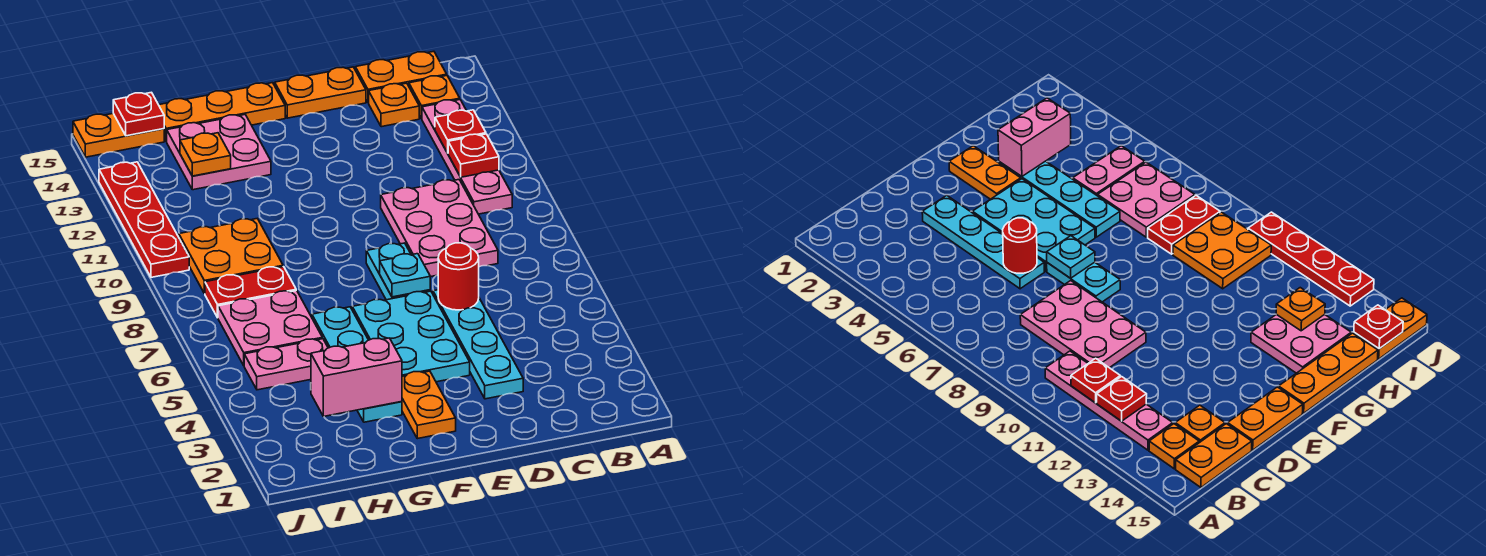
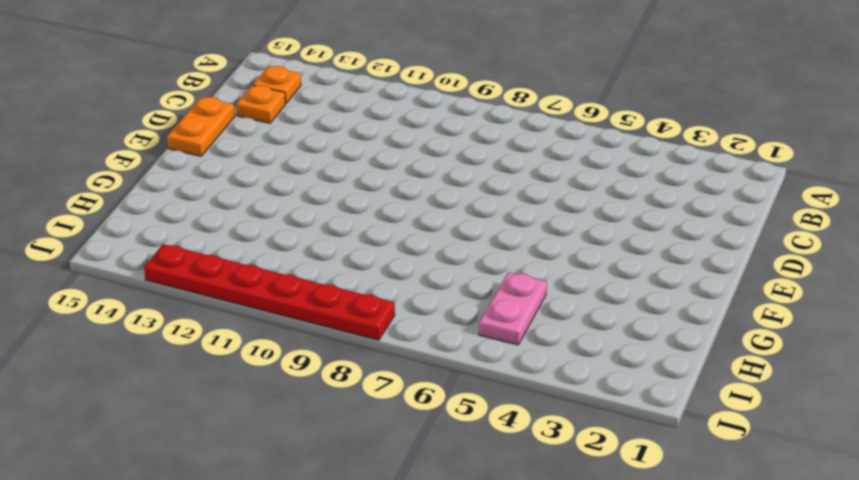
red 1x6 plate [144,244,395,340] -> red 1x4 plate [99,162,189,277]
none -> pink 1x4 plate [422,100,512,214]
none -> orange 1x2 plate [355,51,447,103]
none -> pink 2x3 plate [381,180,498,277]

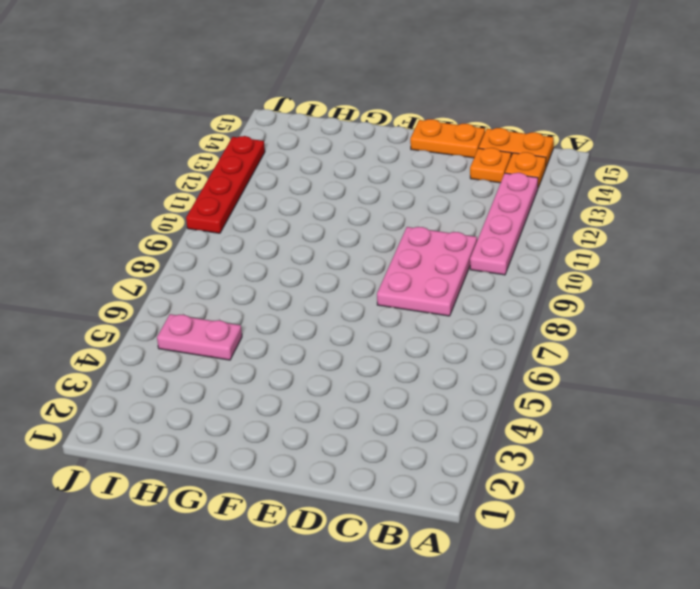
none -> cyan 1x4 plate [433,290,523,399]
none -> cyan 2x3 plate [352,291,470,382]
none -> cyan 1x2 plate [366,243,430,300]

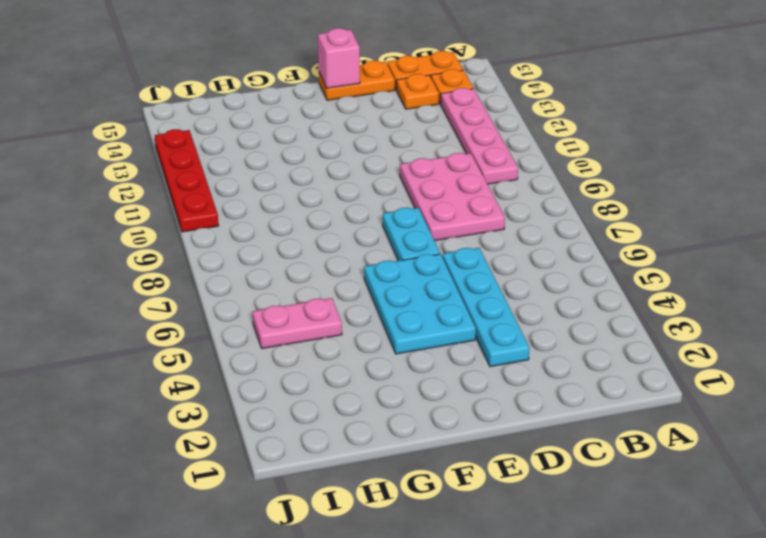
pink 1x1 brick [318,28,360,88] -> none
none -> orange 1x2 plate [402,371,456,439]
none -> orange 1x3 plate [159,83,285,142]
none -> cyan 1x4 plate [312,307,402,422]

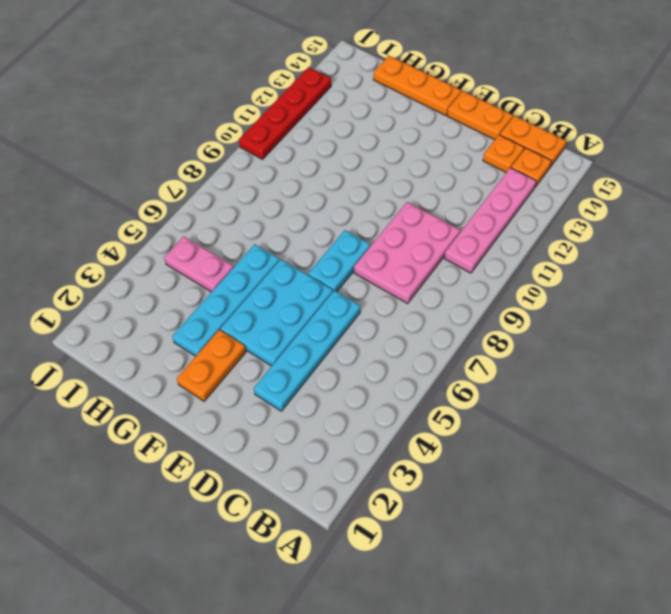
none -> pink 2x2 plate [167,115,271,190]
none -> pink 2x2 plate [218,291,322,365]
none -> red 1x2 plate [205,267,296,318]

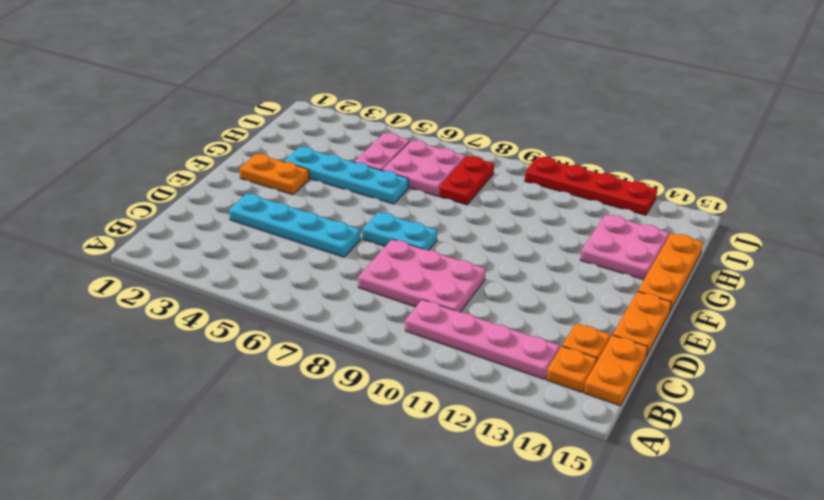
none -> cyan 2x3 plate [352,291,470,382]
none -> orange 2x2 plate [179,219,283,294]
none -> orange 1x2 plate [73,113,164,157]

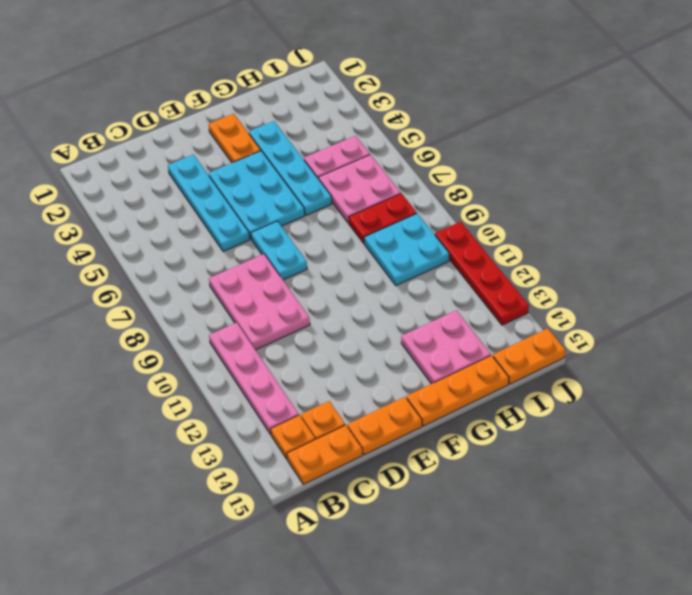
cyan 2x2 plate [364,213,449,286] -> orange 2x2 plate [179,219,283,294]
none -> red 1x1 plate [448,134,499,177]
none -> red 1x1 plate [435,110,486,153]
none -> red 1x1 round brick [438,243,479,310]

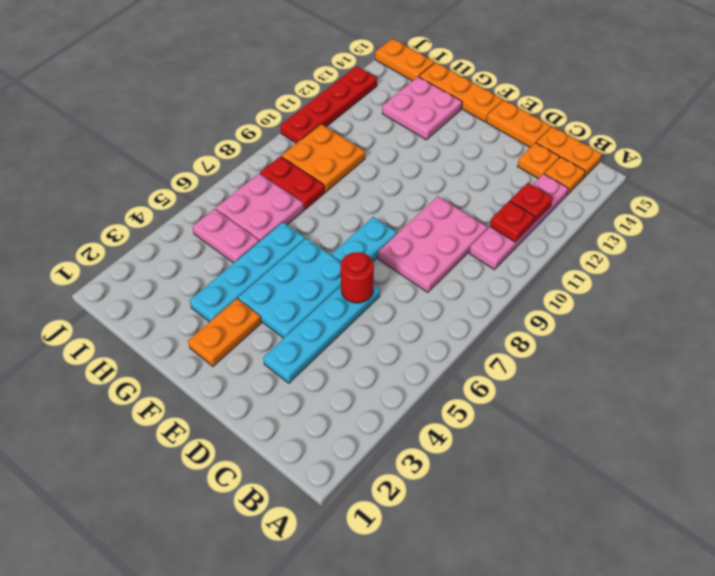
none -> cyan 1x1 plate [380,254,430,297]
none -> pink 1x2 brick [311,338,402,417]
none -> orange 1x1 plate [180,133,231,176]

